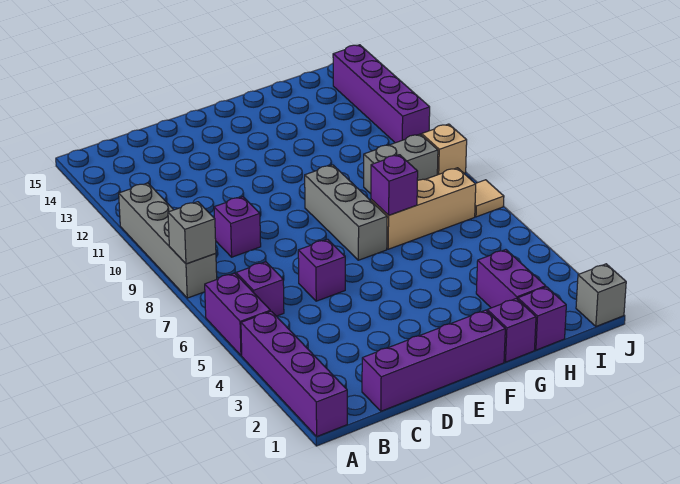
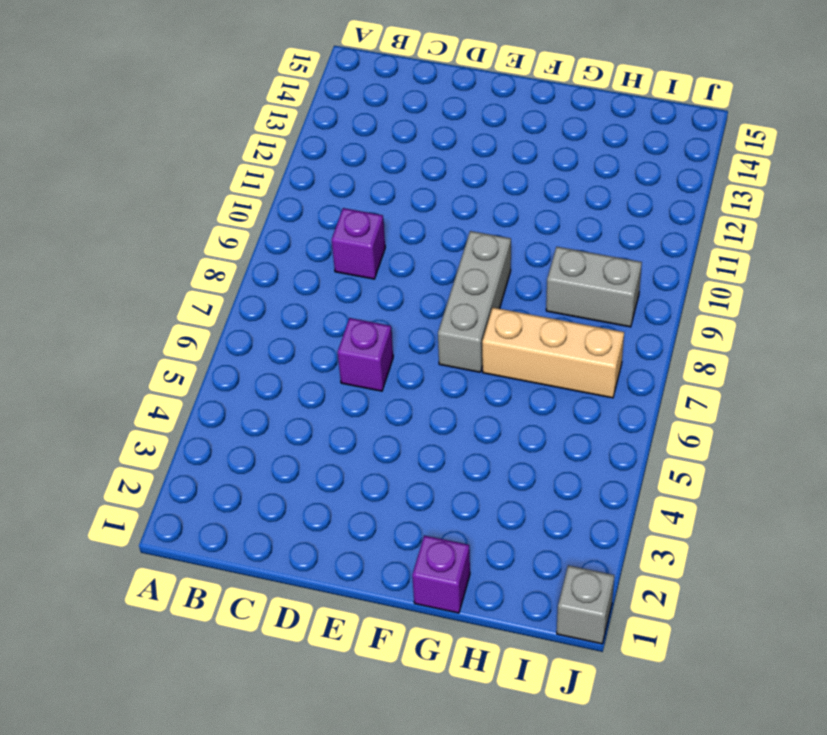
none -> purple 1x4 brick [241,311,347,436]
none -> purple 1x2 brick [205,273,270,356]
none -> grey 1x4 brick [119,183,217,298]

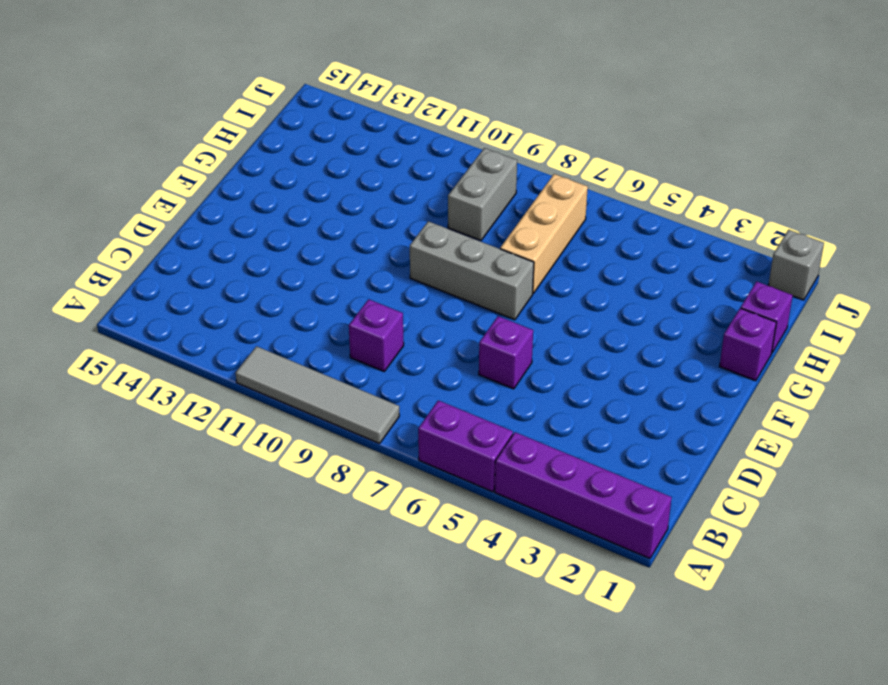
grey 1x4 tile [236,346,399,444] -> grey 1x4 brick [119,183,217,298]
none -> purple 1x1 brick [236,262,284,316]
none -> purple 1x4 brick [362,310,505,411]
none -> purple 1x2 brick [476,250,546,308]

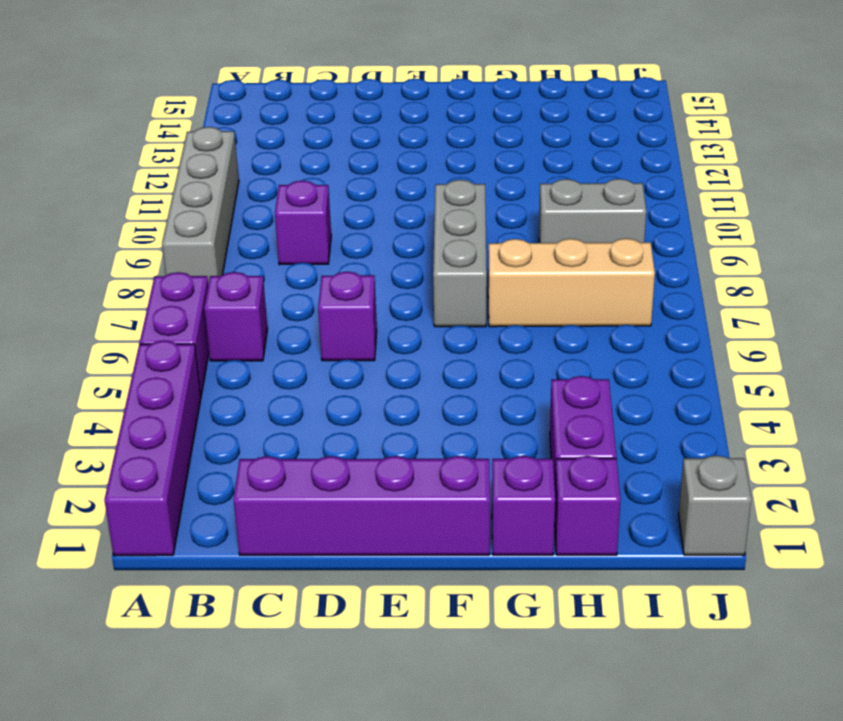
none -> tan 1x1 tile [475,180,504,217]
none -> tan 1x1 brick [422,124,467,175]
none -> purple 1x4 brick [333,45,430,143]

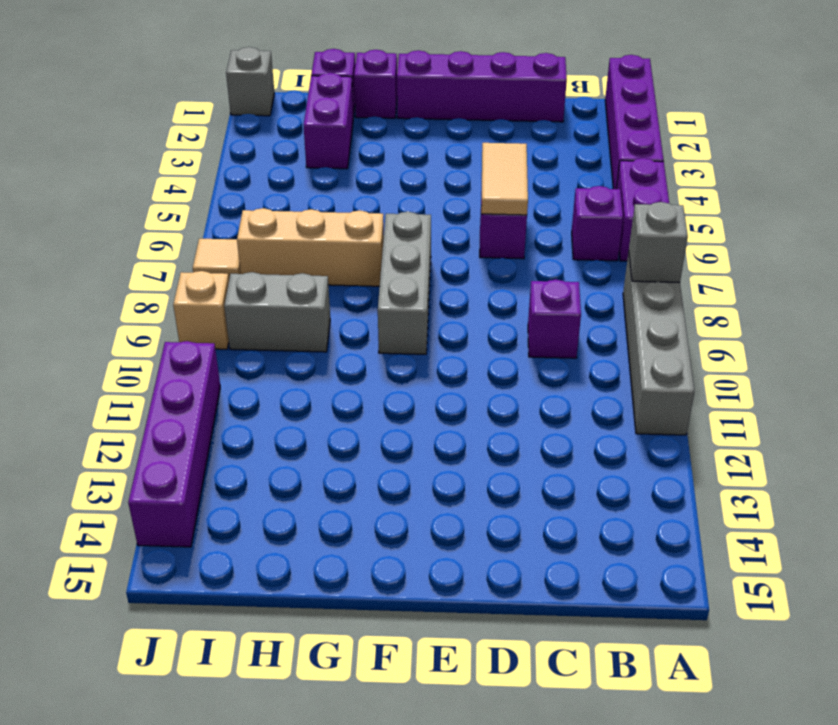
tan 1x2 tile [481,143,528,215] -> none
none -> purple 1x1 brick [371,155,418,215]

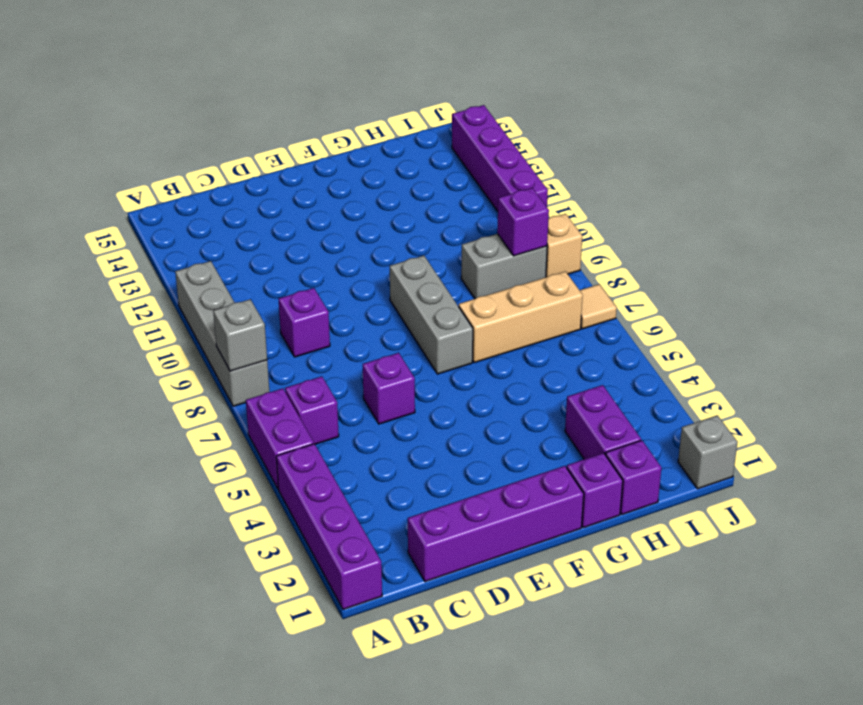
purple 1x1 brick [497,188,549,256] -> purple 1x1 brick moved to [371,155,418,215]

